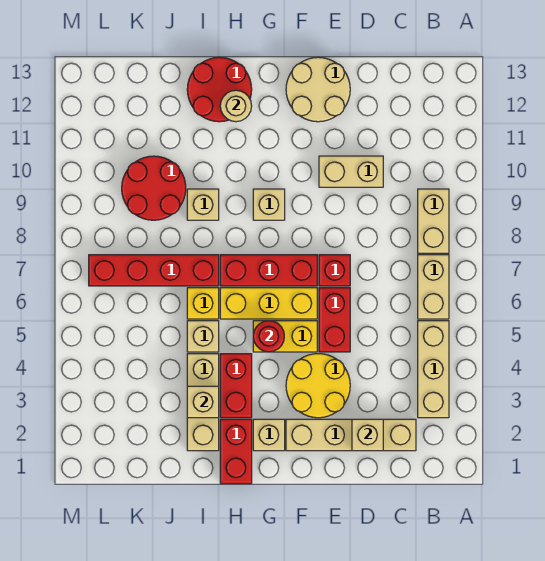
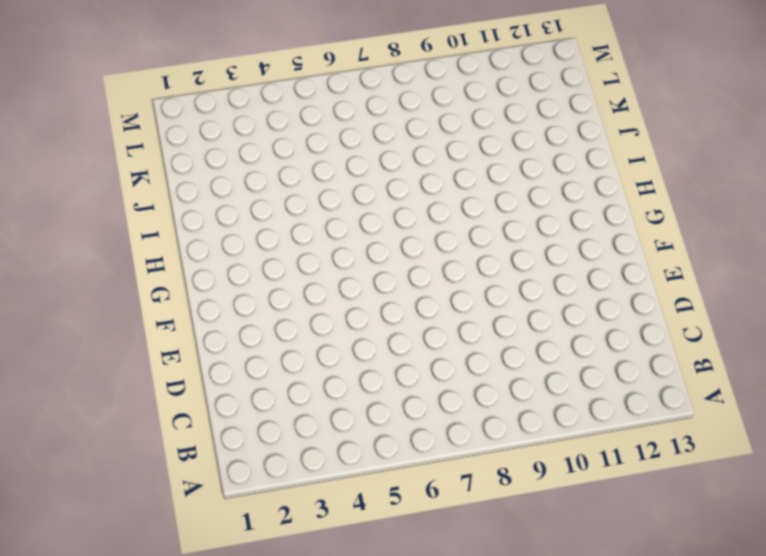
none -> tan 1x3 brick [418,321,449,418]
none -> tan 1x2 brick [418,255,449,319]
none -> tan 1x2 brick [418,189,449,253]

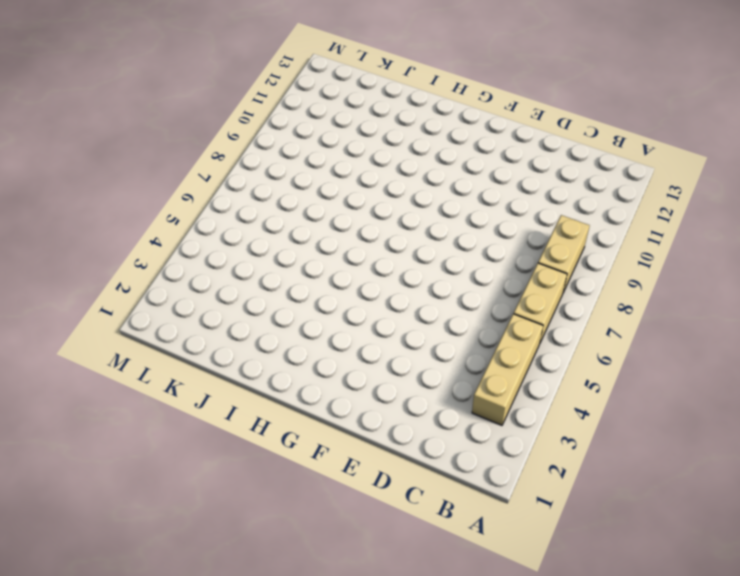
none -> tan 1x4 brick [286,419,416,451]
none -> tan 1x2 brick [319,156,383,187]
none -> yellow 2x2 round brick [286,354,350,418]

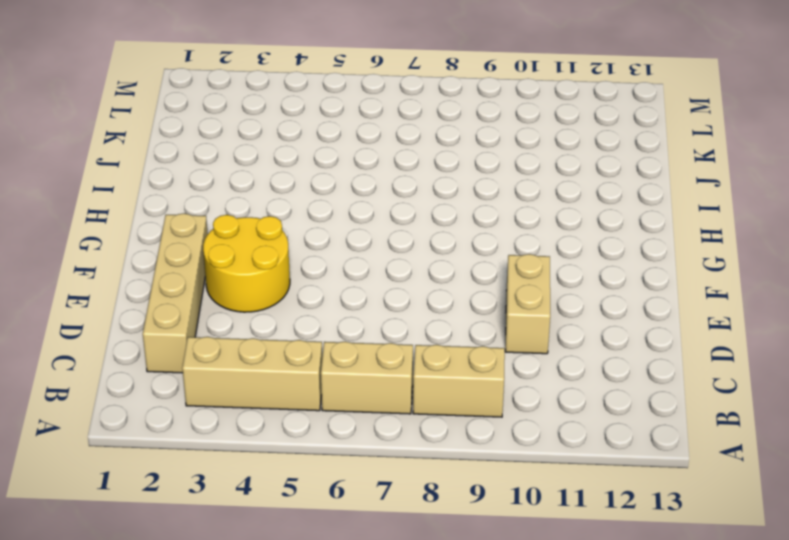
none -> red 1x2 brick [319,288,350,352]
none -> red 1x1 brick [319,255,350,286]
none -> tan 2x2 round brick [286,57,350,122]

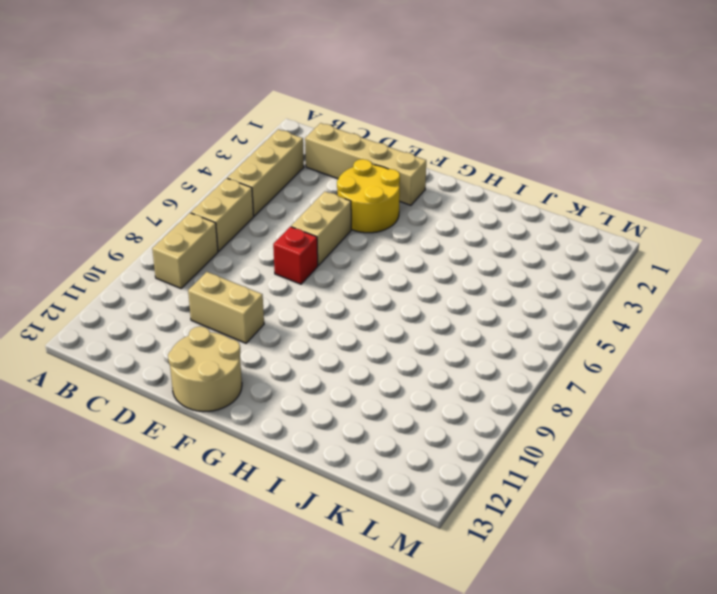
tan 1x2 brick [291,192,351,266] -> red 1x2 brick [319,288,350,352]
none -> yellow 1x2 brick [253,321,317,352]
none -> yellow 1x3 brick [220,288,317,319]
none -> red 1x3 brick [220,255,317,286]

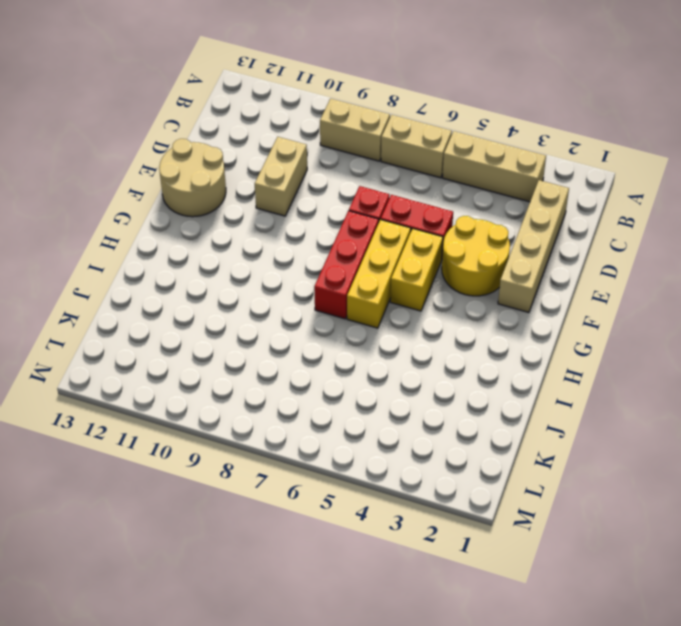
none -> tan 1x1 brick [253,419,285,451]
none -> tan 1x1 brick [253,189,285,220]
none -> red 1x2 brick [220,419,252,484]

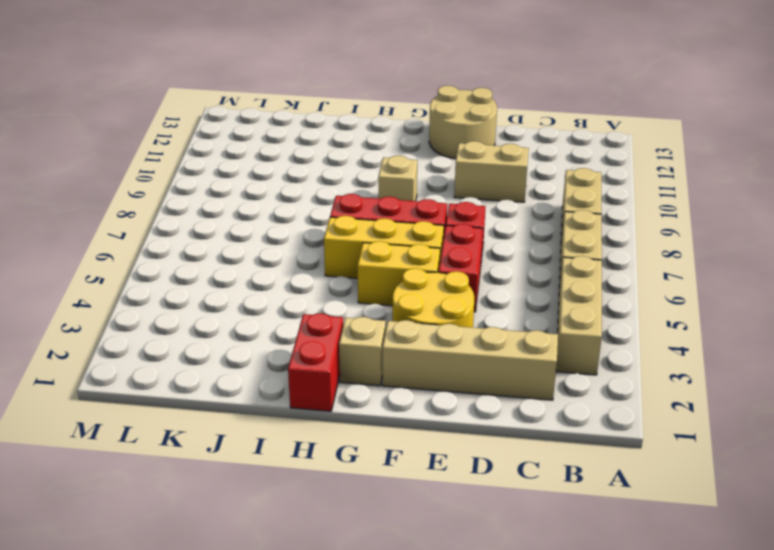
none -> red 1x2 brick [220,354,252,418]
none -> red 2x2 round brick [187,57,252,122]
none -> tan 1x3 brick [187,354,219,451]

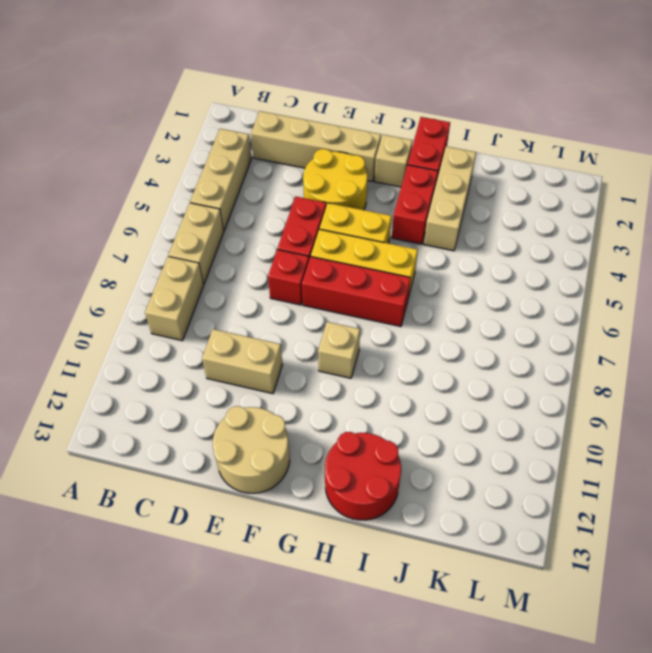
none -> tan 1x1 brick [187,321,219,352]
none -> yellow 1x1 brick [187,288,219,319]
none -> red 1x4 brick [89,255,219,286]

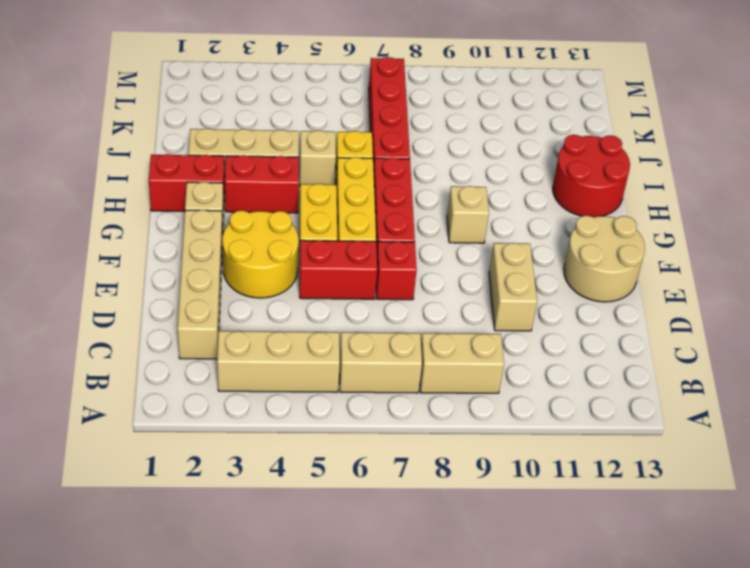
none -> tan 1x1 brick [187,189,219,220]
none -> red 2x2 round brick [122,156,186,220]
none -> tan 1x1 brick [352,419,383,451]

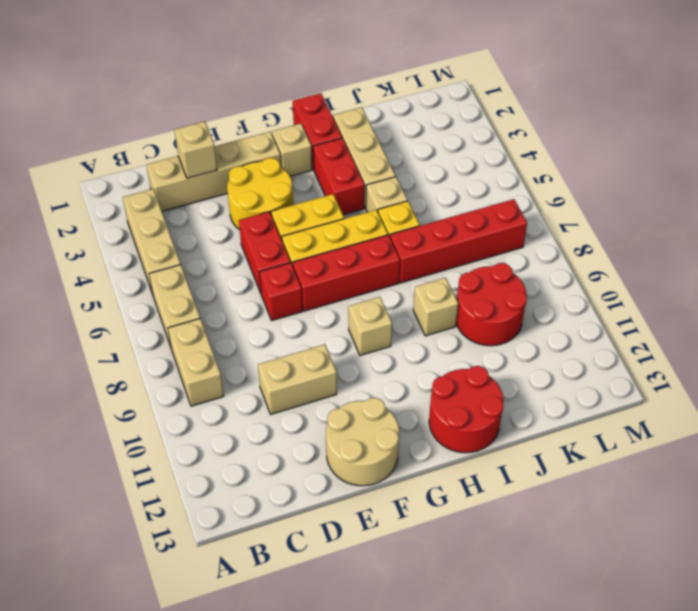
none -> red 1x1 round brick [253,321,284,352]
none -> tan 1x1 round brick [220,90,252,122]
none -> tan 1x1 brick [187,386,219,418]

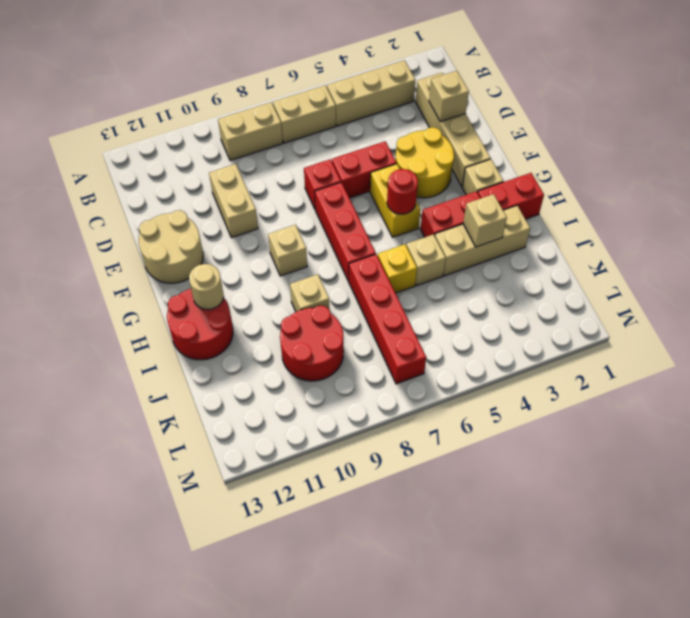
none -> yellow 1x3 brick [220,288,317,319]

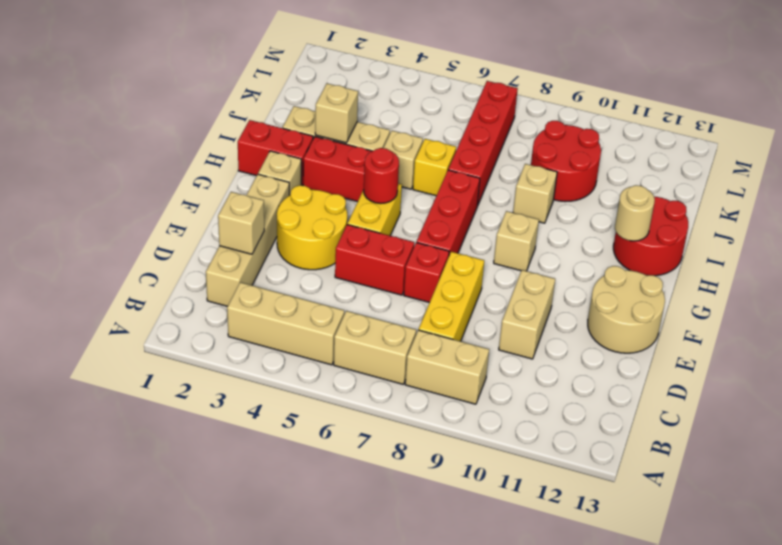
yellow 1x3 brick [419,252,484,341] -> yellow 1x3 brick moved to [220,288,317,319]

